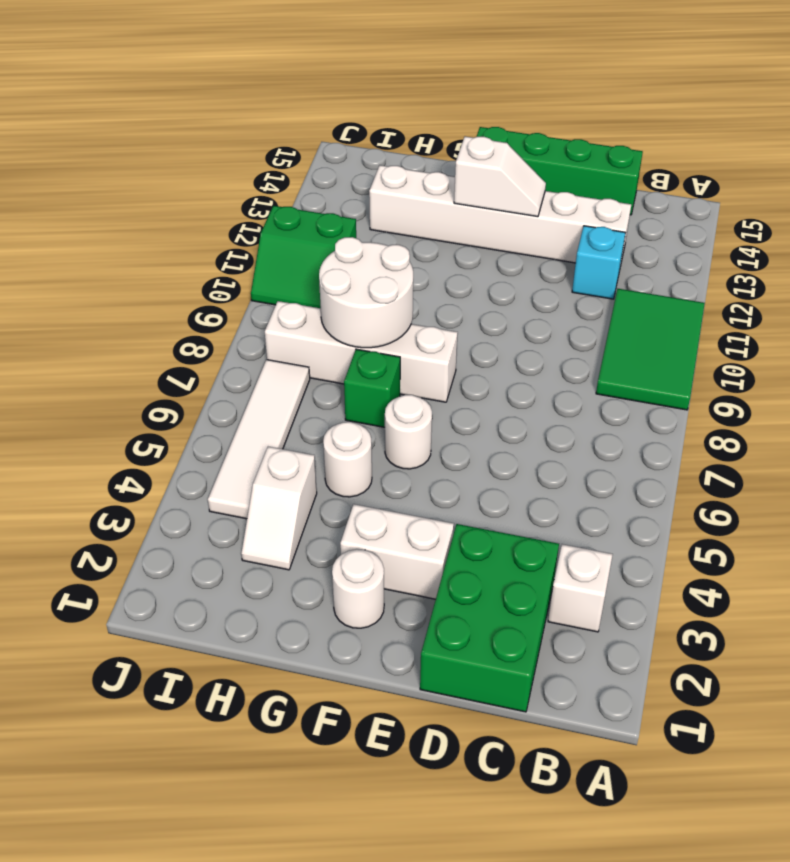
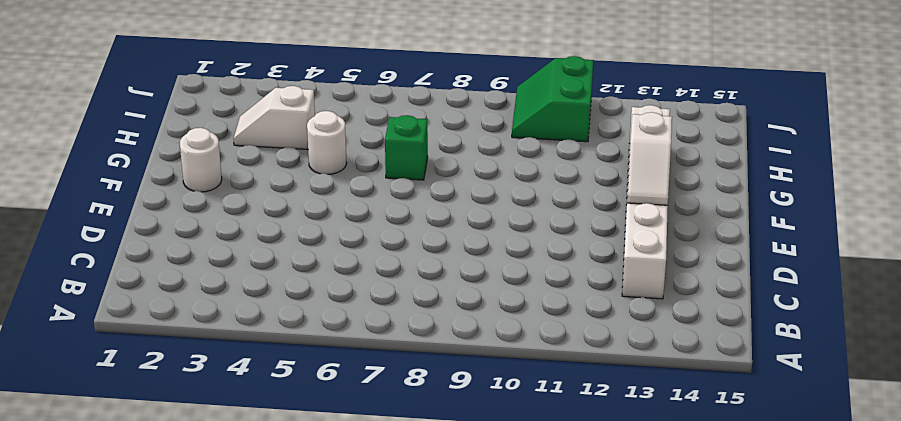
none -> green 2x3 tile [596,289,705,410]
none -> white 1x1 brick [548,544,613,632]
none -> green 2x3 brick [420,524,559,712]

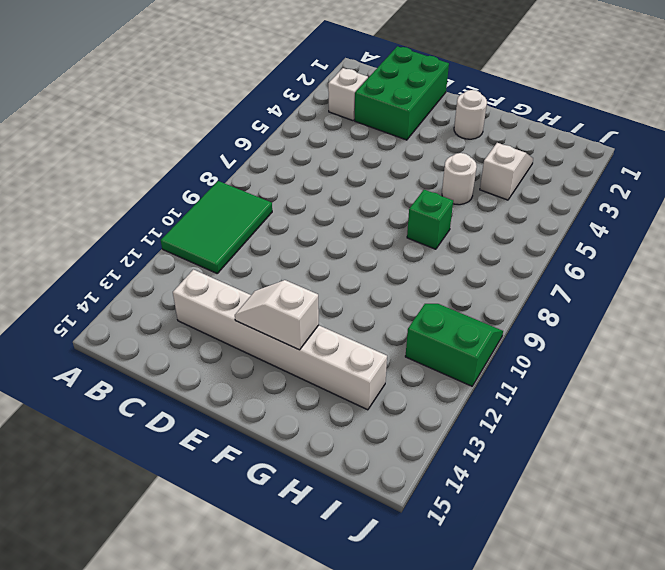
none -> cyan 1x1 brick [572,226,626,299]
none -> green 1x4 brick [477,127,643,215]
none -> white 1x2 brick [340,504,454,599]

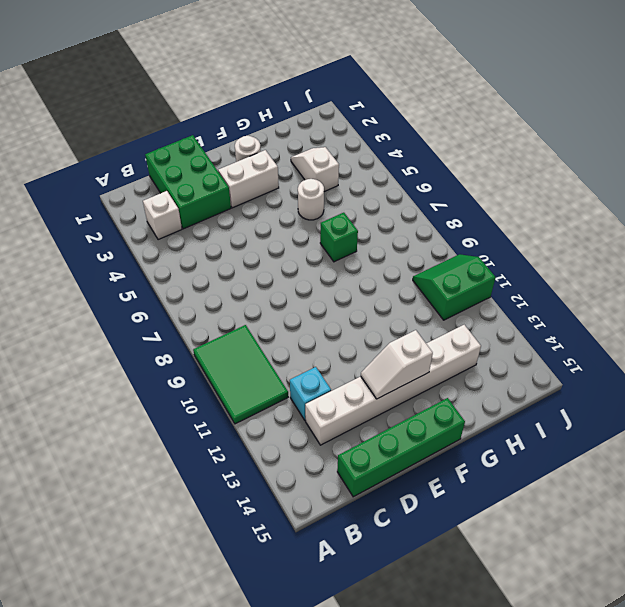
none -> white 1x1 round brick [385,395,432,469]
none -> white 1x4 brick [265,301,458,402]
none -> white 1x4 tile [208,360,310,519]

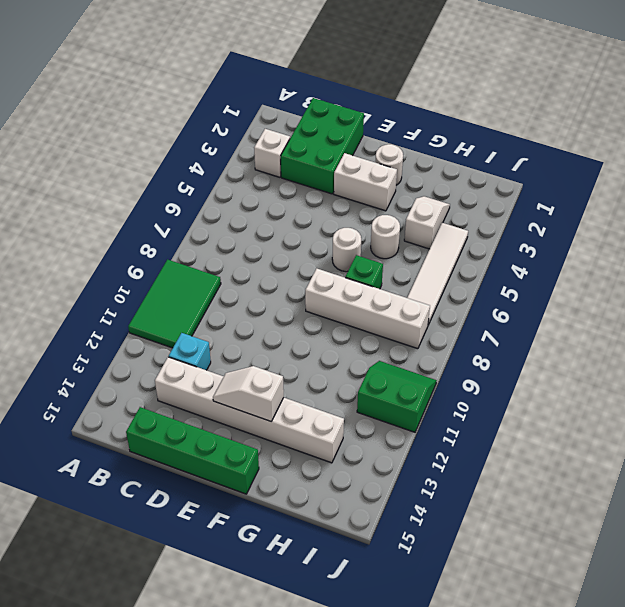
none -> white 2x2 round brick [319,237,413,348]

